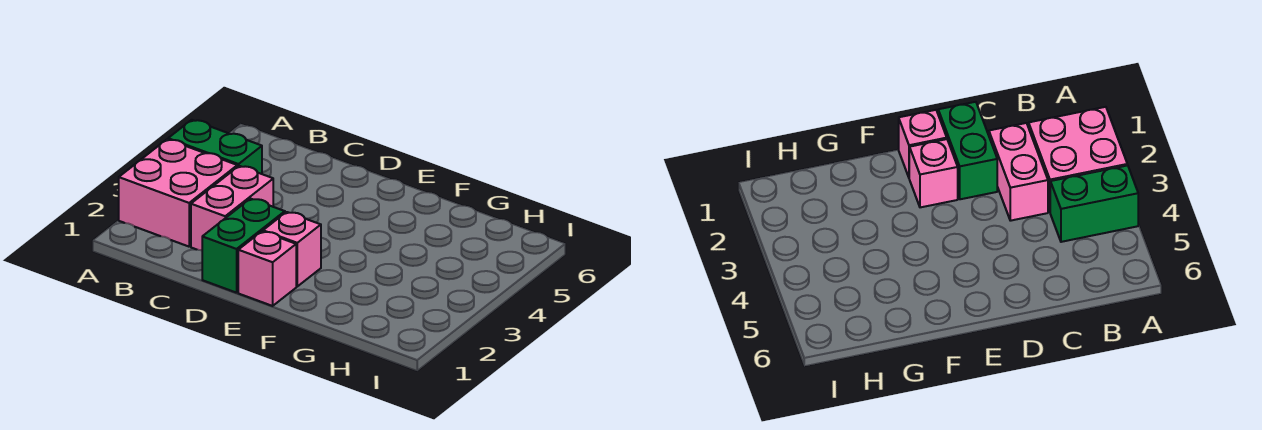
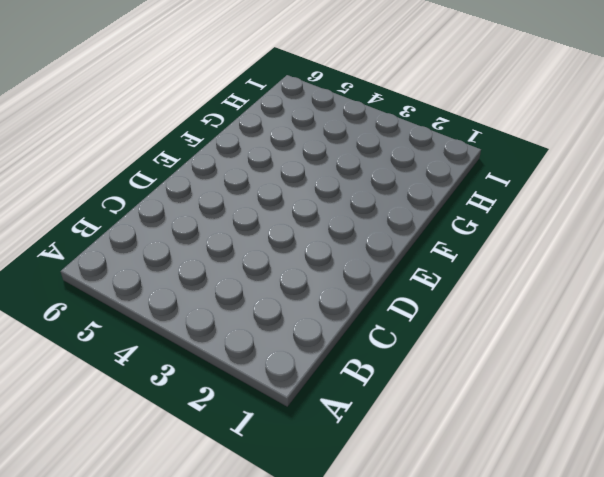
none -> pink 2x2 brick [119,139,237,247]
none -> green 1x2 brick [168,120,262,174]

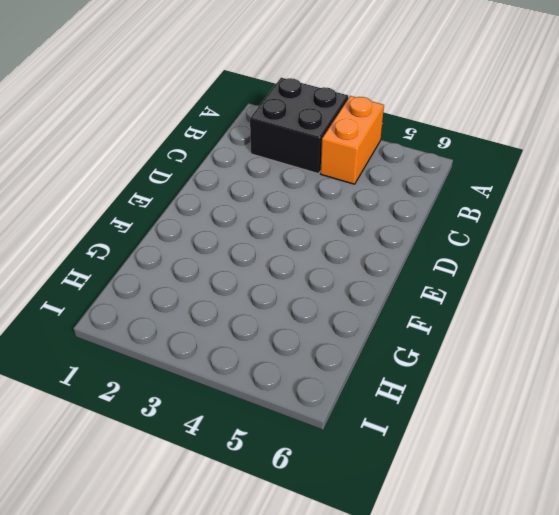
black 2x2 brick [250,78,348,174] -> pink 2x2 brick [119,139,237,247]
orange 1x2 brick [320,96,384,184] -> green 1x2 brick [168,120,262,174]
none -> pink 1x2 brick [191,166,273,250]
none -> green 1x2 brick [202,199,285,293]

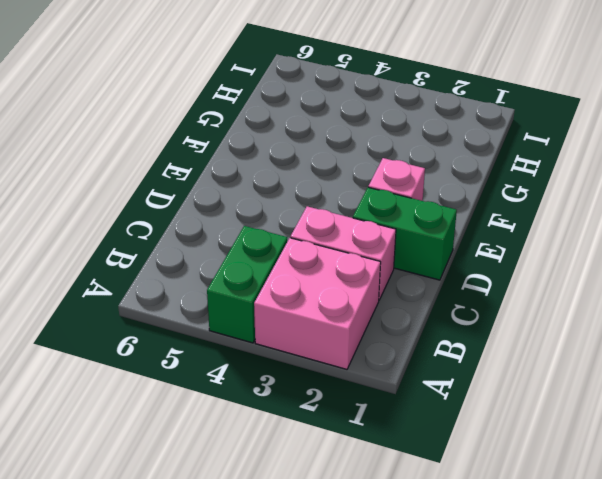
none -> pink 1x1 brick [238,231,296,306]

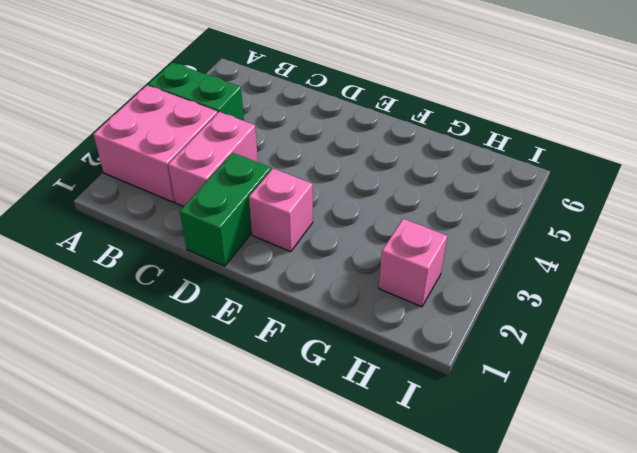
pink 1x1 brick [379,219,447,307] -> pink 1x1 brick moved to [238,231,296,306]

